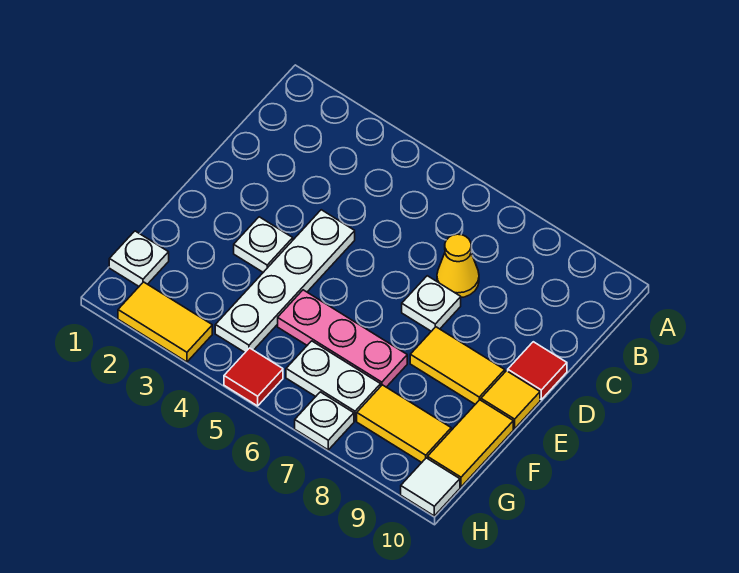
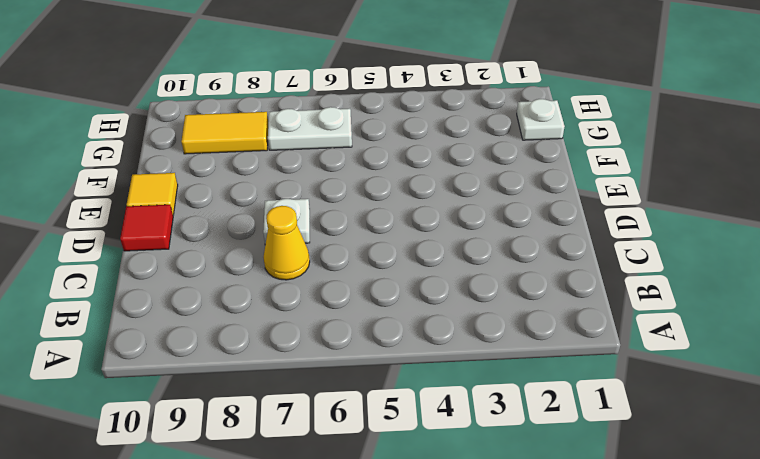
none -> white 1x4 plate [215,210,355,352]
none -> white 1x1 plate [234,217,293,272]
none -> yellow 1x2 tile [410,327,505,404]

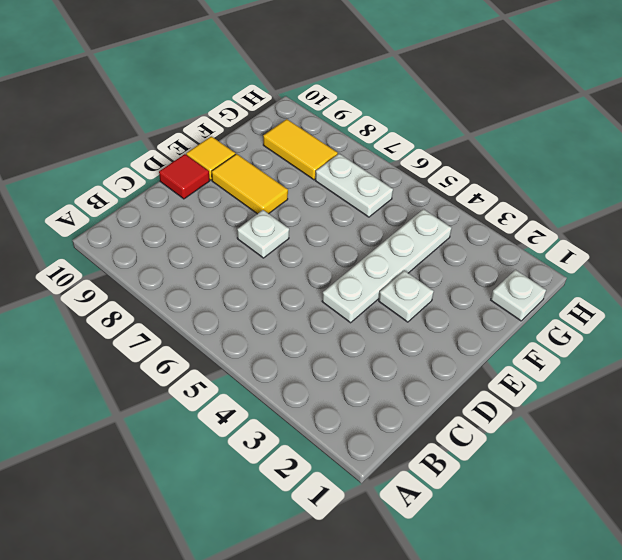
none -> yellow 1x1 cone [437,234,479,297]
none -> pink 1x3 plate [278,290,407,387]
none -> yellow 1x2 tile [428,400,513,487]

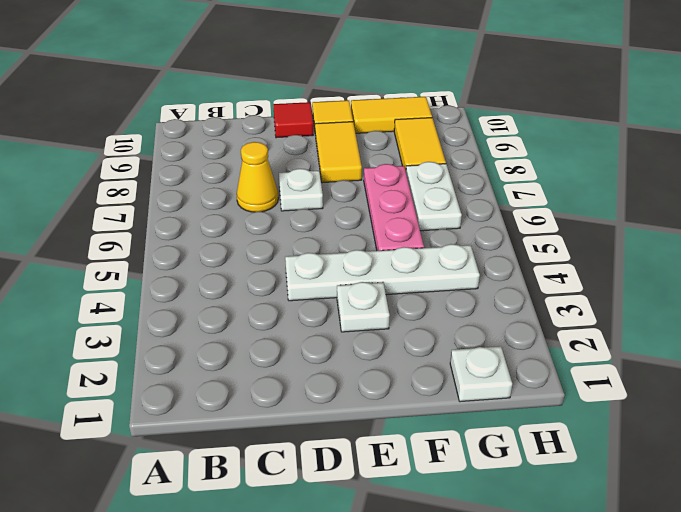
none -> yellow 1x2 tile [118,282,212,362]
none -> red 1x1 tile [224,348,283,406]
none -> white 1x1 plate [295,392,354,450]

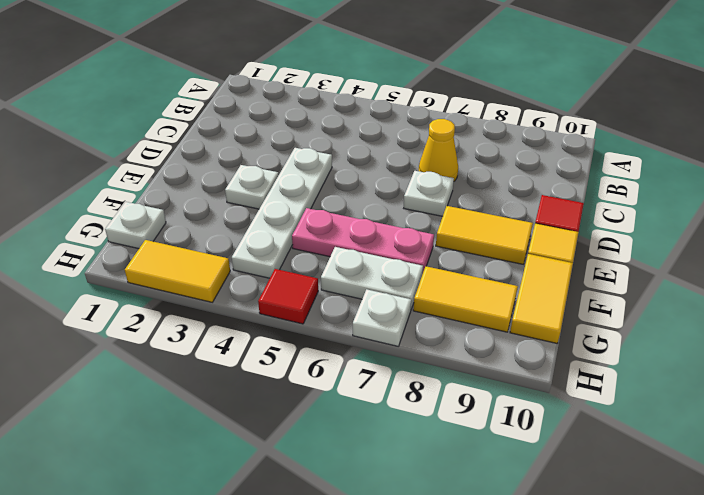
none -> white 1x1 tile [401,458,460,516]

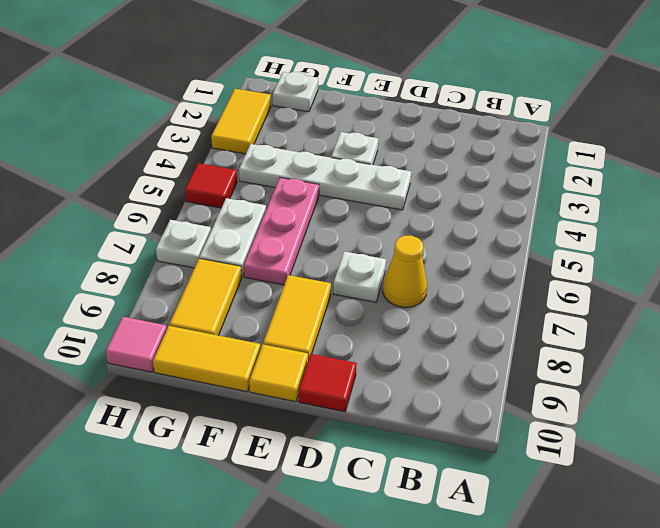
pink 1x1 tile [106,317,167,372] -> white 1x1 tile [401,458,460,516]

